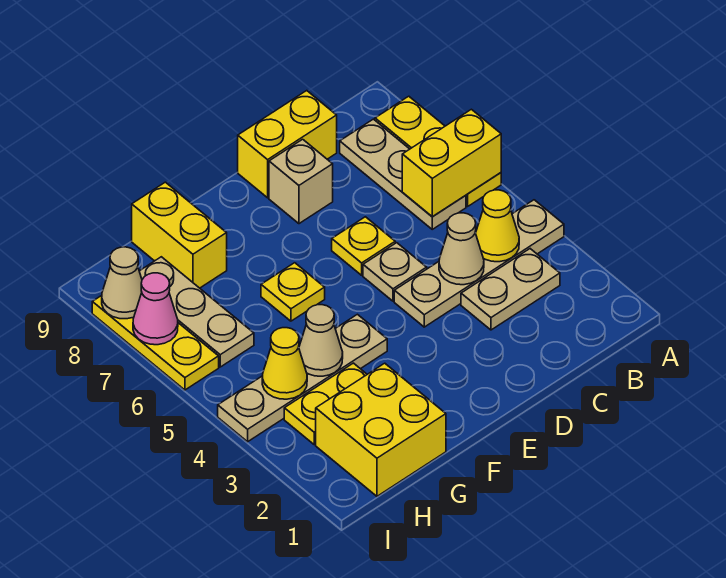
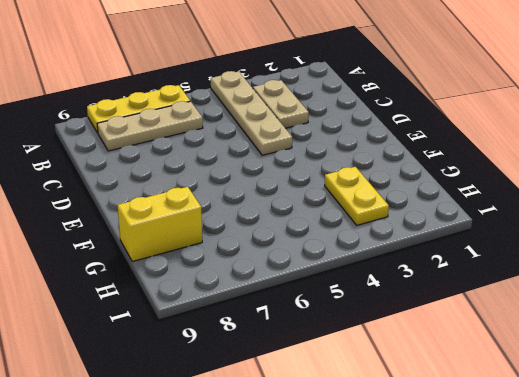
none -> yellow 1x2 brick [238,91,337,198]
none -> tan 1x1 plate [363,243,427,301]
none -> yellow 1x1 plate [332,217,395,275]

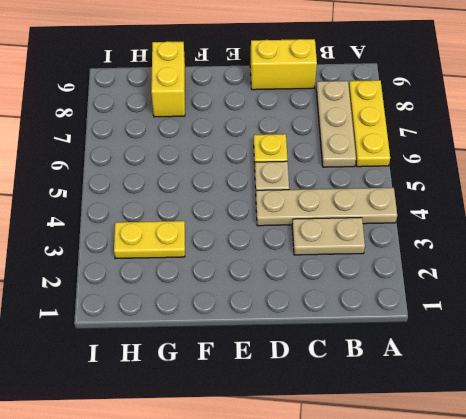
none -> tan 1x1 brick [269,139,333,224]
none -> tan 1x4 plate [218,314,387,442]
none -> yellow 1x1 plate [261,263,325,321]

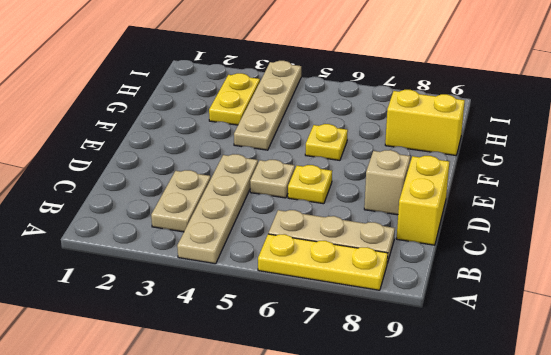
none -> yellow 2x2 brick [316,363,446,496]
none -> tan 1x3 plate [139,257,254,367]
none -> yellow 1x3 plate [92,296,219,390]

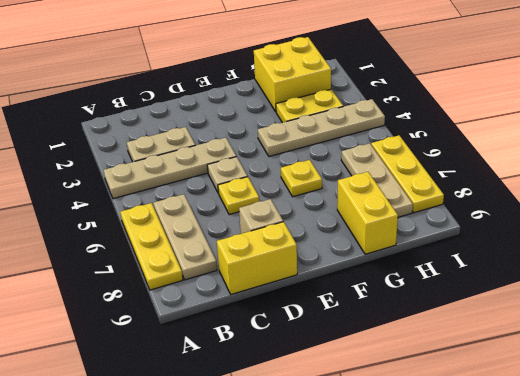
none -> yellow 1x2 brick [402,109,501,217]
none -> yellow 1x1 cone [476,190,519,262]
none -> tan 1x1 cone [439,213,484,285]

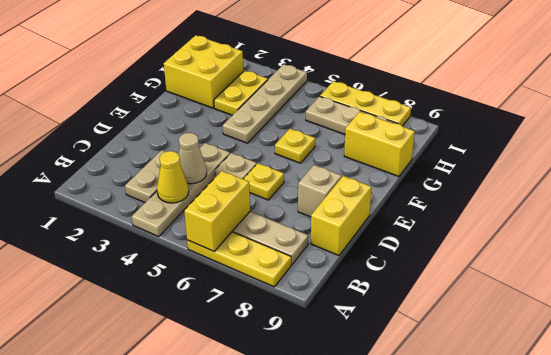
none -> tan 1x1 cone [299,305,343,376]
none -> yellow 1x1 cone [262,328,307,399]
none -> pink 1x1 cone [133,273,178,345]

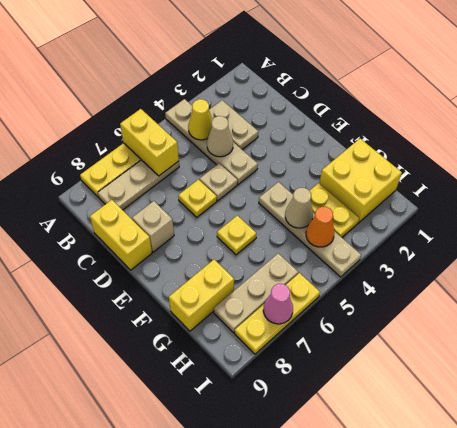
orange 1x1 cone [306,207,334,247] -> yellow 1x1 cone [262,328,307,399]
none -> tan 1x1 cone [102,247,142,319]

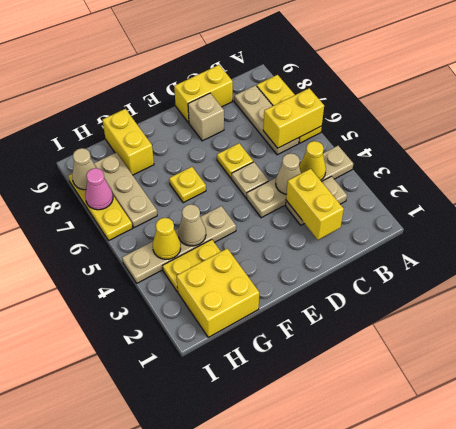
yellow 1x2 brick [286,169,344,240] -> none

